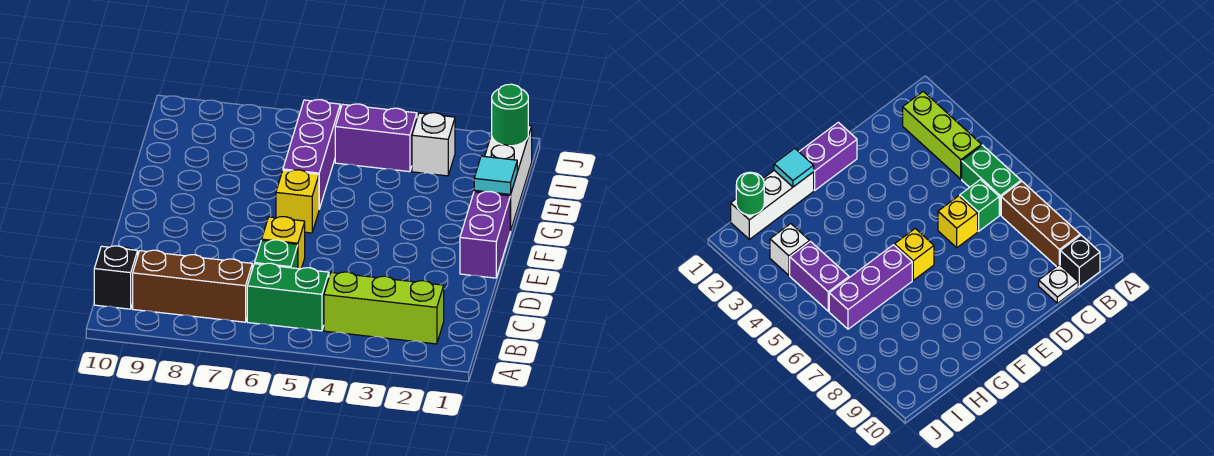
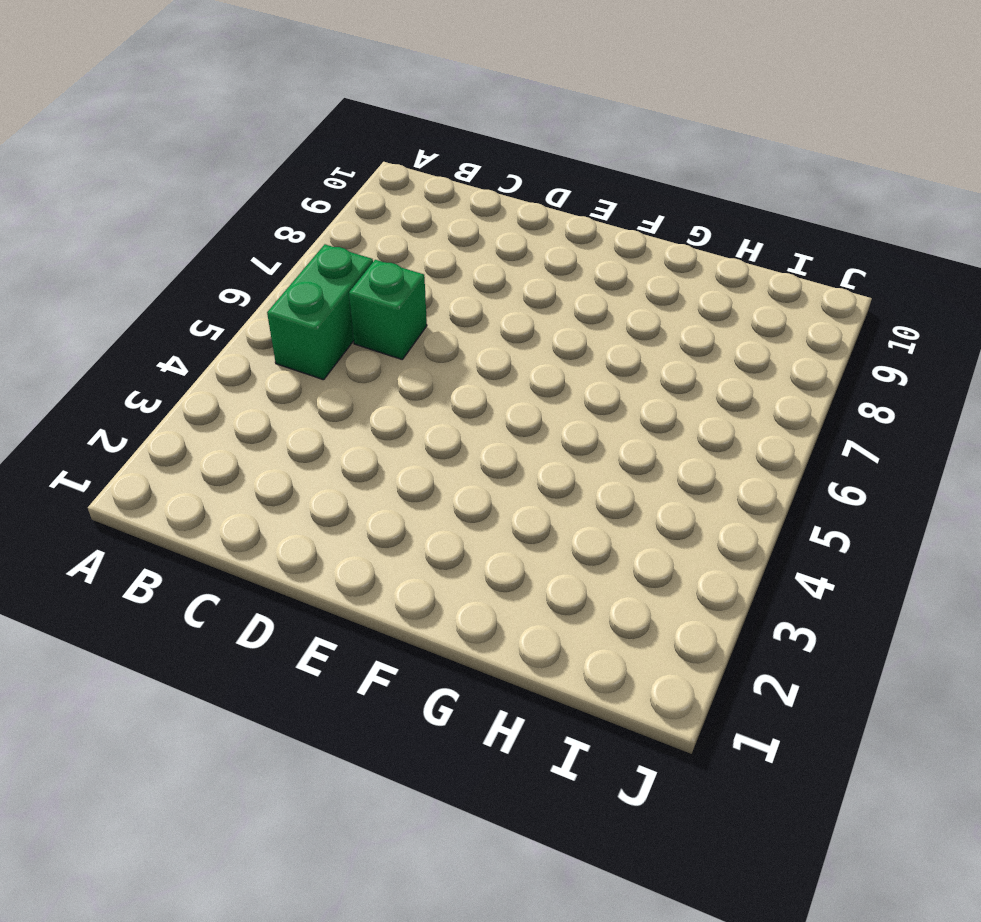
none -> lime 1x3 brick [324,272,444,344]
none -> brown 1x3 brick [133,250,252,322]
none -> black 1x1 brick [94,246,138,309]

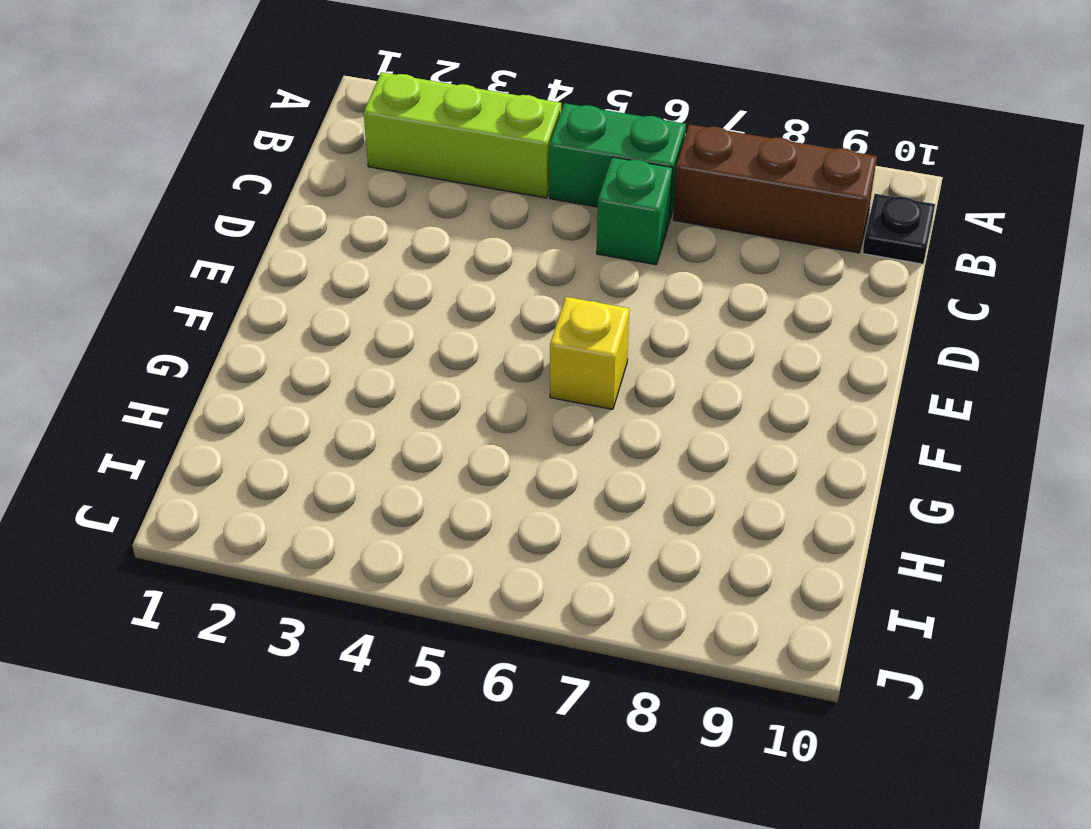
black 1x1 plate [863,194,935,264] -> black 1x1 brick [94,246,138,309]
none -> white 1x1 plate [1039,265,1078,303]
none -> yellow 1x1 brick [262,217,305,269]
none -> purple 1x2 brick [460,192,510,278]

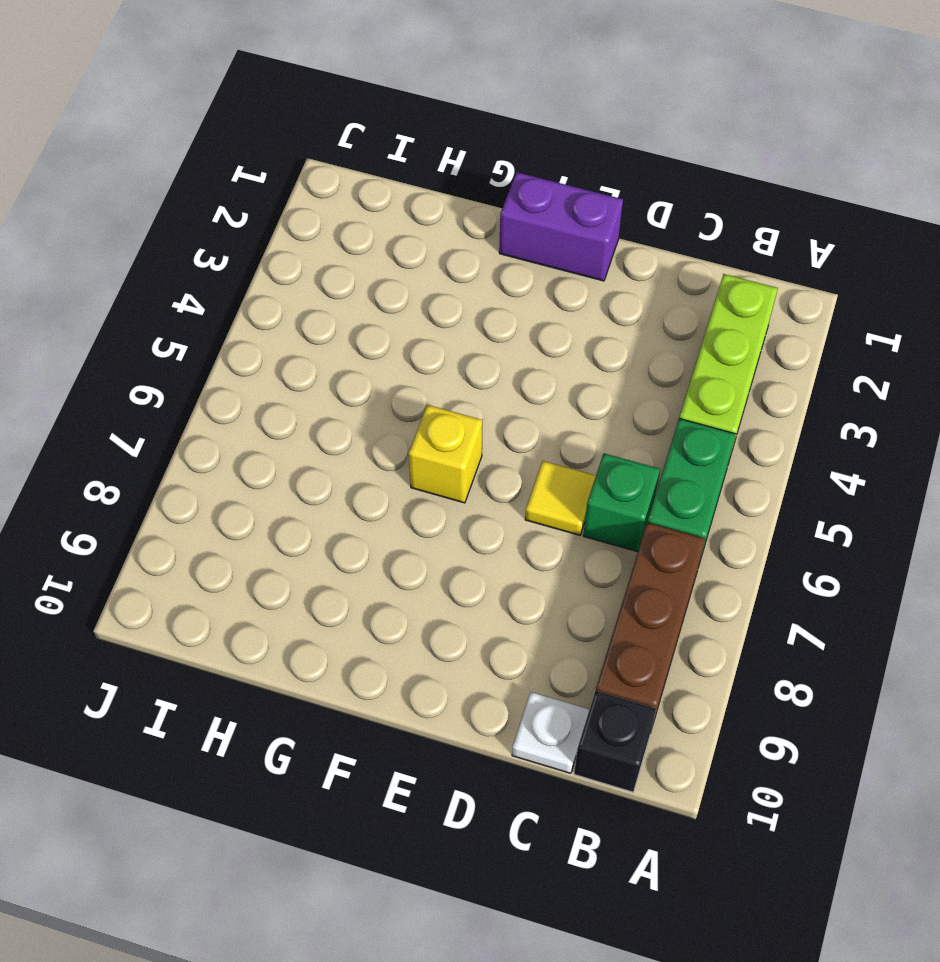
yellow 1x1 tile [525,461,596,535] -> yellow 1x1 brick [262,217,305,269]
none -> white 1x3 brick [474,125,532,231]
none -> purple 1x3 brick [283,100,340,209]
none -> white 1x1 brick [412,113,455,176]

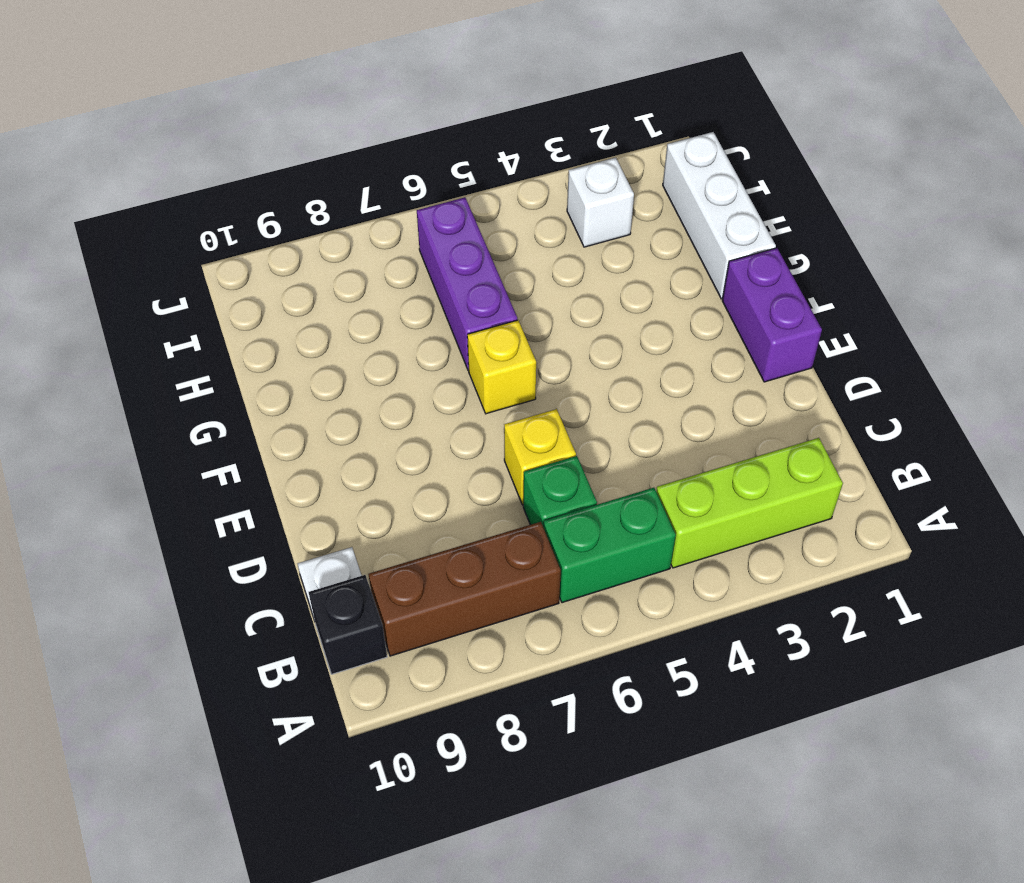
none -> purple 1x2 brick [335,104,417,172]
none -> cyan 1x1 tile [474,156,517,194]
none -> green 1x1 round brick [492,84,528,146]

